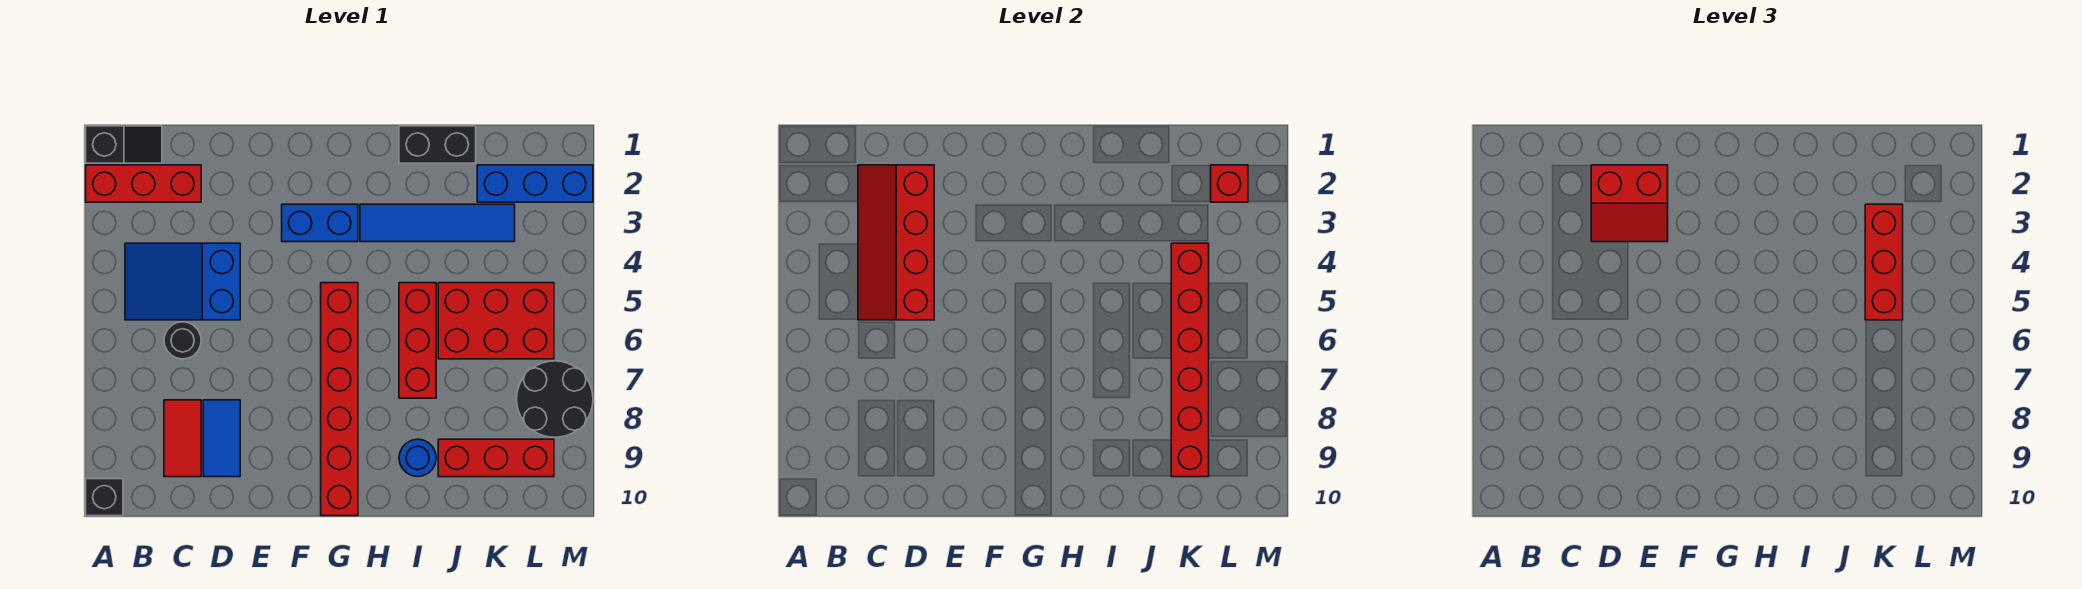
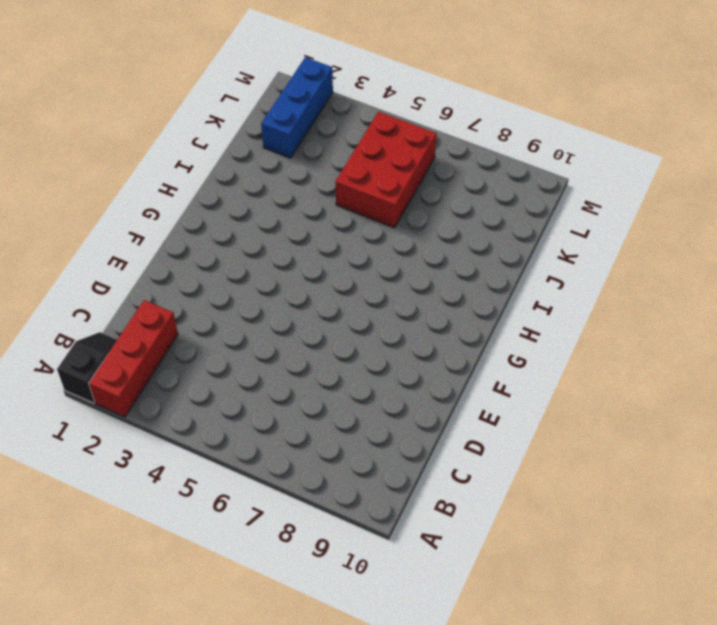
none -> black 1x1 brick [86,479,123,516]
none -> blue 2x3 slope [125,243,240,320]
none -> black 1x1 round brick [164,322,201,359]

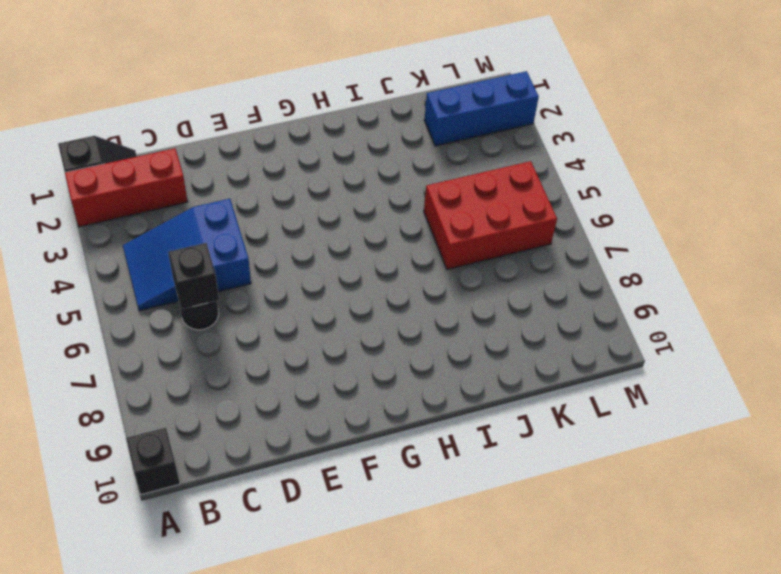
black 1x1 brick [168,243,219,309] -> none
none -> red 1x2 tile [164,400,201,477]
none -> blue 1x2 tile [203,400,240,477]
none -> blue 1x2 brick [282,204,358,242]

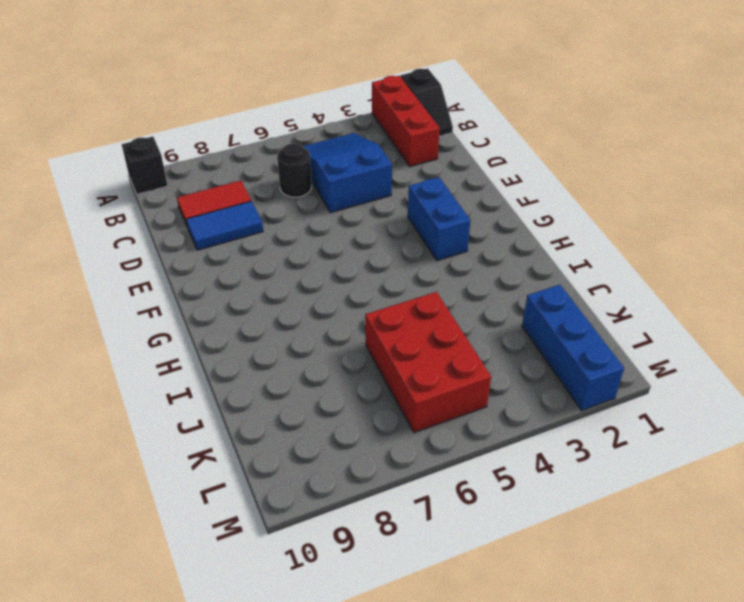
none -> red 1x6 brick [321,283,358,516]
none -> blue 1x4 tile [360,204,515,242]
none -> black 1x2 brick [399,126,476,163]

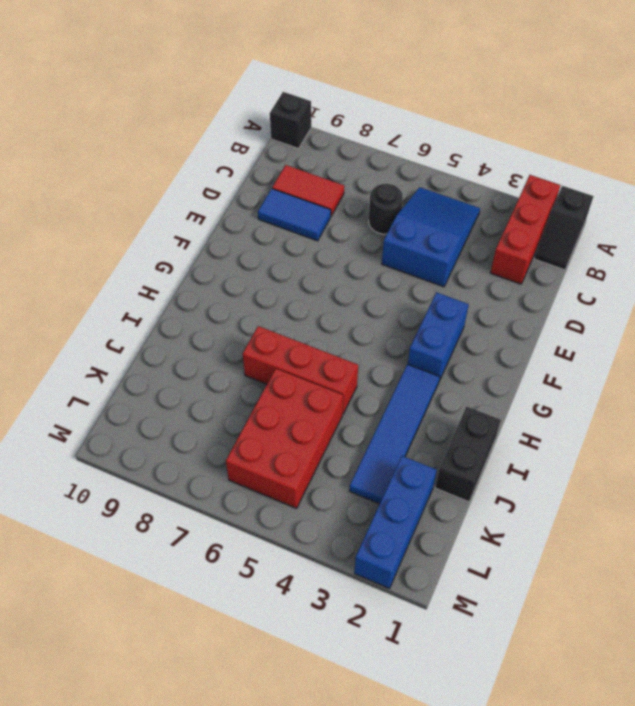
none -> red 1x6 brick [321,283,358,516]
none -> blue 1x1 round brick [399,439,436,477]
none -> red 1x3 brick [438,439,554,477]

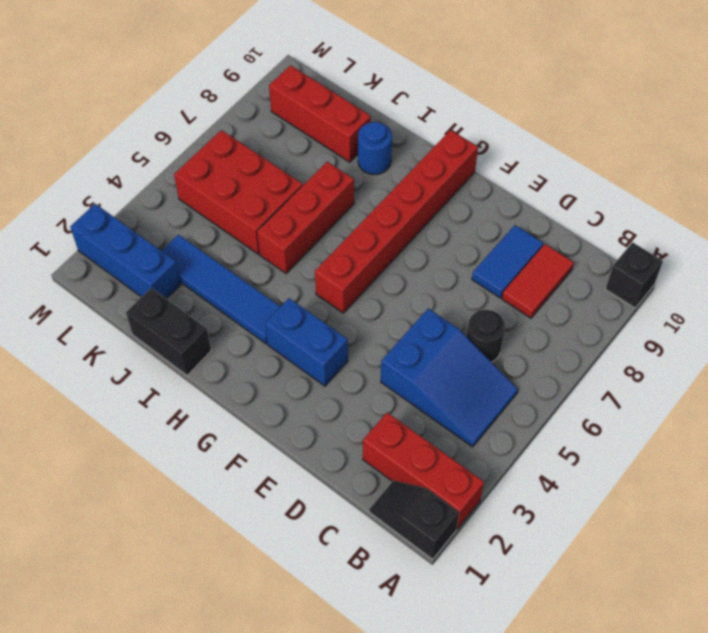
none -> black 2x2 round brick [517,361,593,437]
none -> red 2x4 slope [858,165,934,320]
none -> red 1x6 brick [1171,243,1209,477]

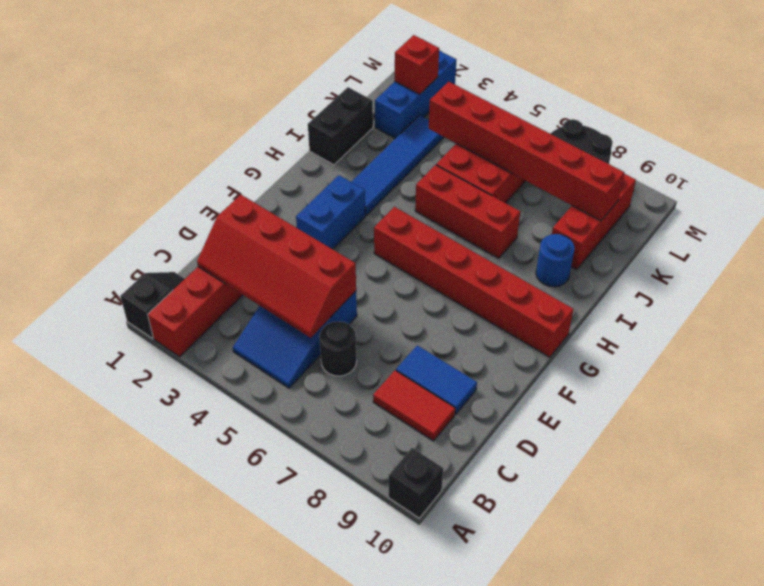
none -> red 2x2 slope [1591,165,1668,242]
none -> red 1x3 brick [1865,204,1903,320]

